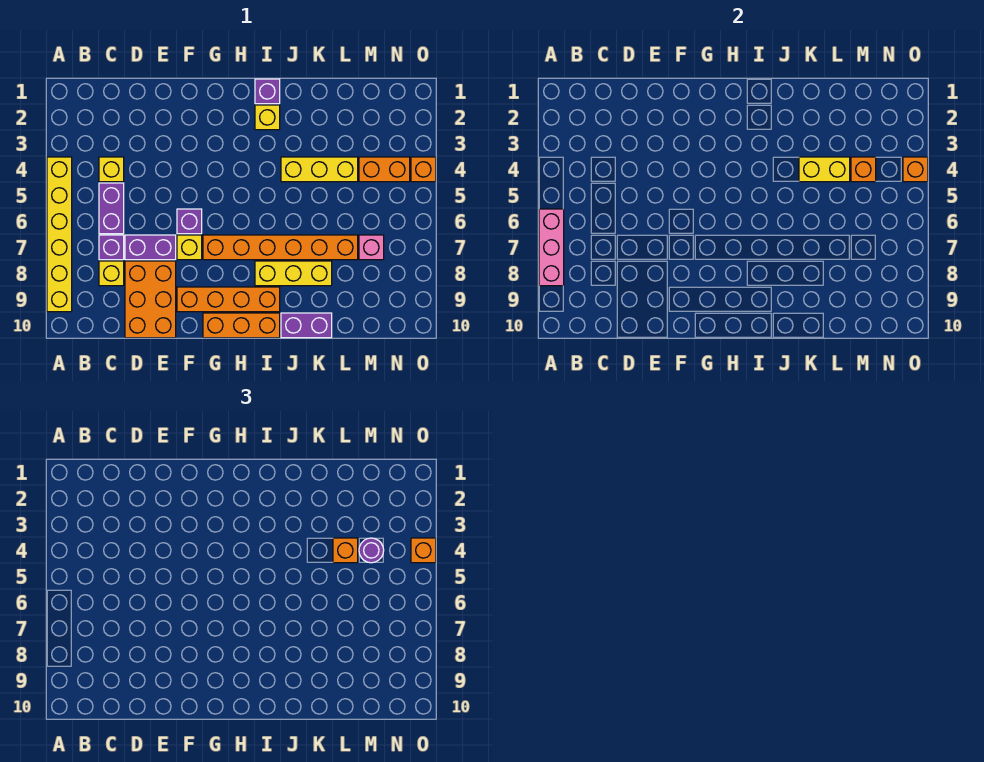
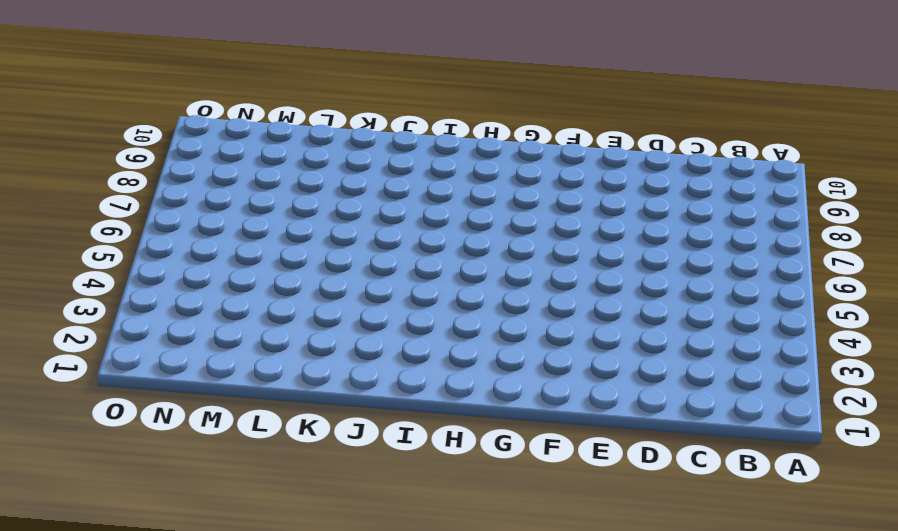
none -> yellow 1x6 brick [47,157,72,312]
none -> yellow 1x1 brick [99,157,124,182]
none -> purple 1x2 brick [99,183,124,234]

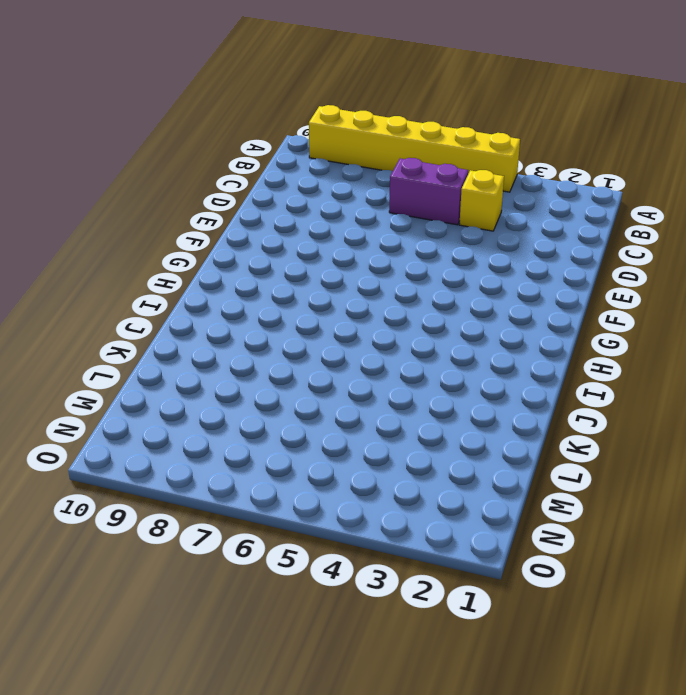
none -> purple 1x1 brick [99,235,124,260]
none -> yellow 1x1 brick [99,261,124,286]
none -> purple 1x2 brick [125,235,176,260]

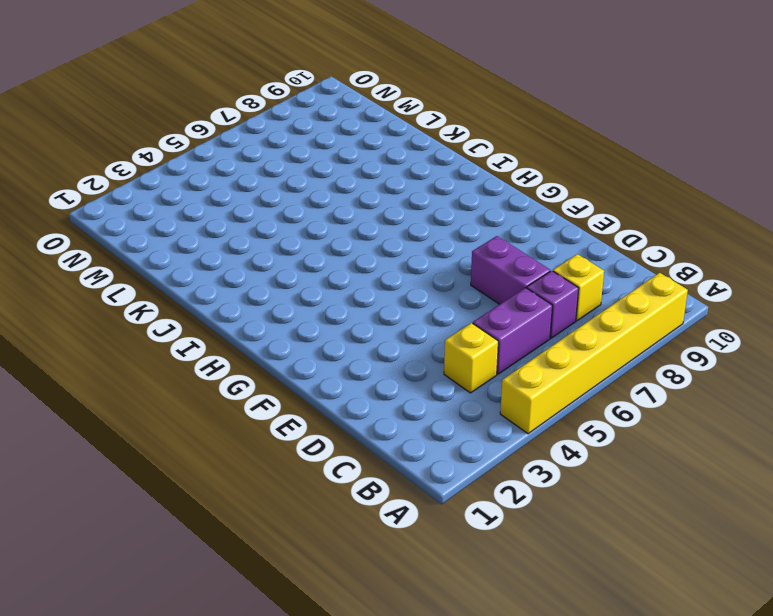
none -> orange 2x3 brick [125,261,176,338]
none -> purple 1x1 brick [177,209,202,234]
none -> yellow 1x1 brick [177,235,202,260]

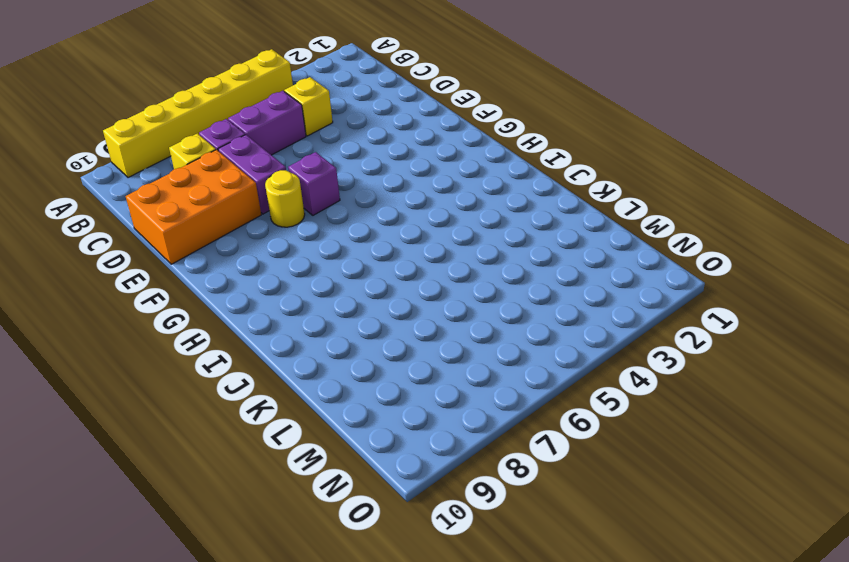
yellow 1x1 round brick [265,170,305,227] -> yellow 1x1 brick [177,235,202,260]
none -> orange 1x4 brick [177,287,280,312]
none -> orange 1x6 brick [203,235,358,260]
none -> orange 1x3 brick [203,313,280,338]

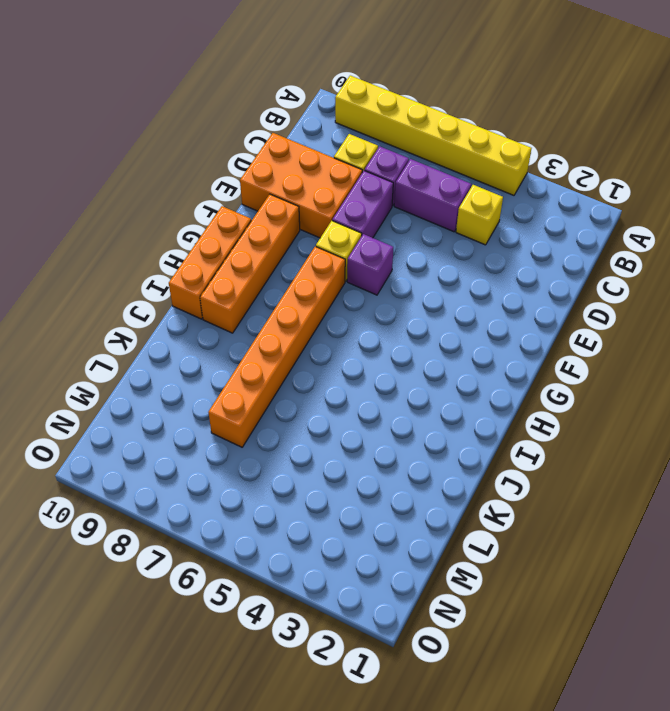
none -> purple 1x1 brick [255,79,280,104]
none -> yellow 1x1 brick [255,105,280,130]
none -> yellow 1x3 brick [255,261,332,286]

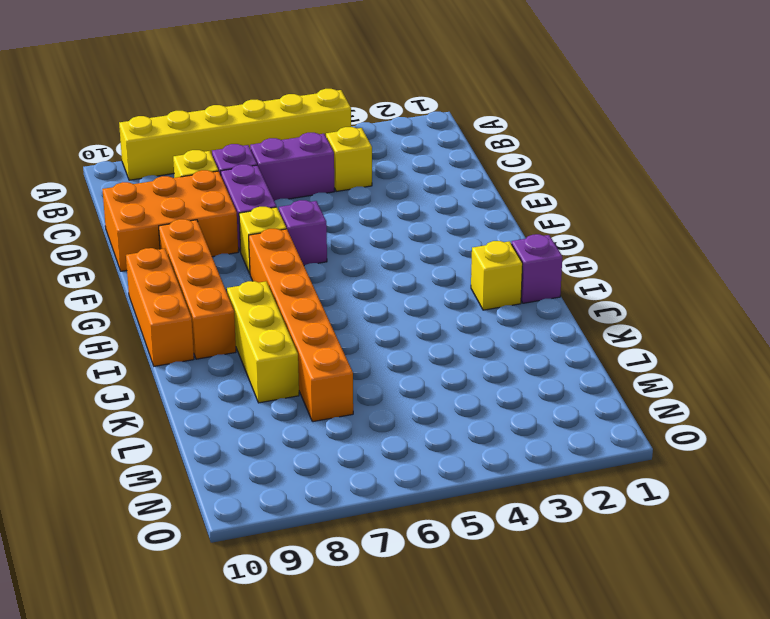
none -> yellow 1x3 brick [281,157,358,182]
none -> purple 1x2 brick [281,313,332,338]
none -> orange 1x2 brick [359,157,410,182]

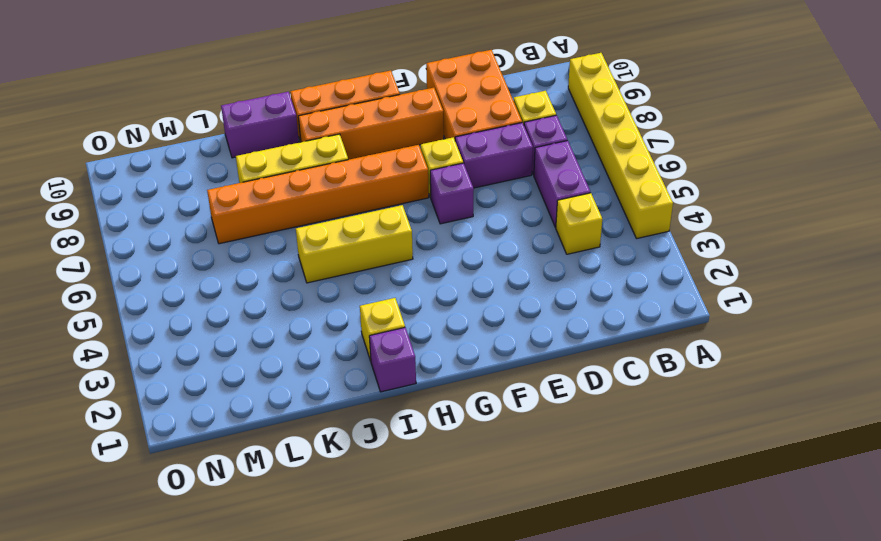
yellow 1x3 brick [296,205,413,283] -> yellow 1x3 brick moved to [281,157,358,182]
none -> orange 1x2 brick [359,157,410,182]
none -> pink 1x1 brick [359,235,384,260]
none -> orange 1x1 brick [411,157,436,182]

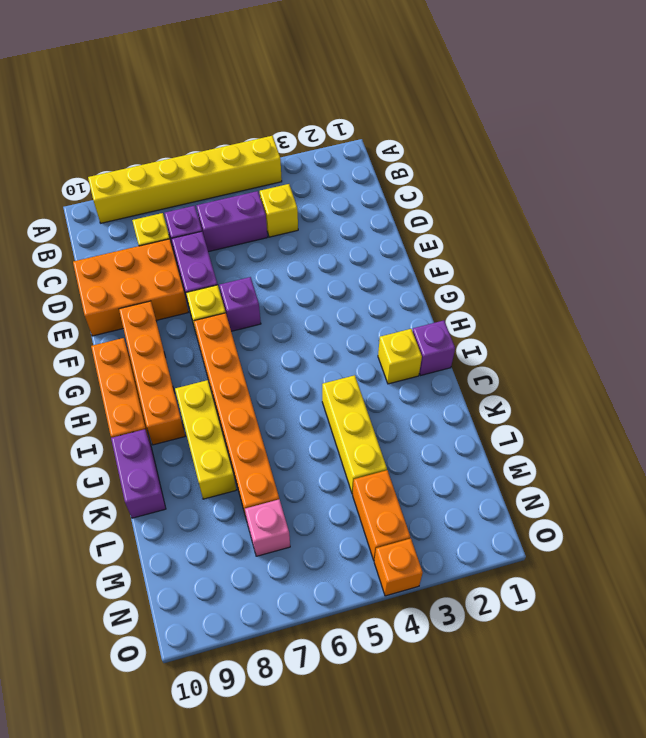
none -> pink 1x3 brick [539,209,564,286]
none -> yellow 1x2 brick [799,157,850,182]
none -> orange 1x1 brick [851,157,876,182]

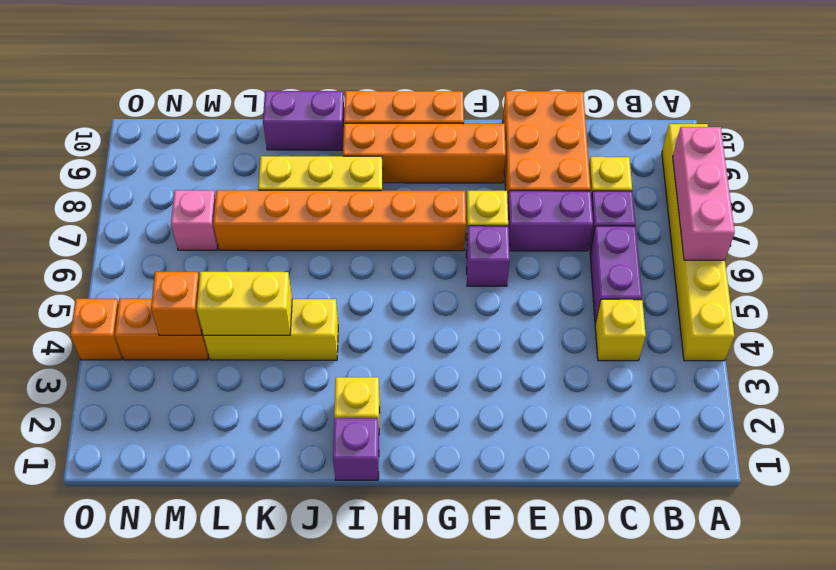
none -> orange 1x1 brick [903,157,928,182]
none -> orange 1x1 brick [333,538,358,563]
none -> purple 1x1 round brick [359,538,384,563]

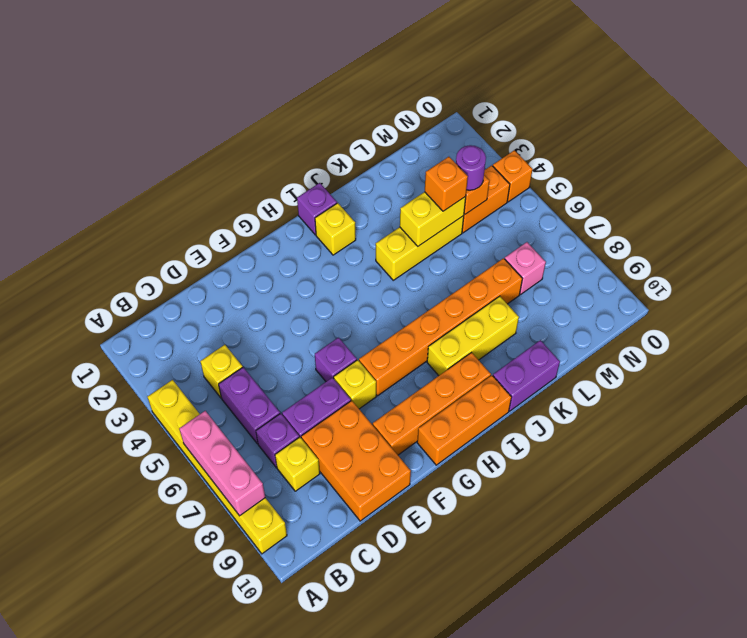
none -> orange 1x1 brick [903,157,928,182]
none -> orange 1x1 brick [411,538,436,563]

